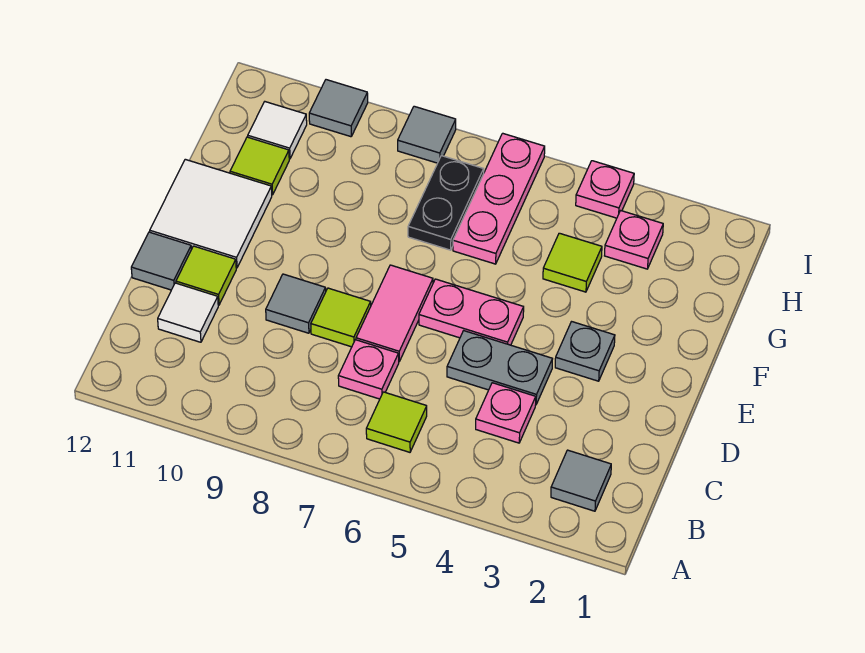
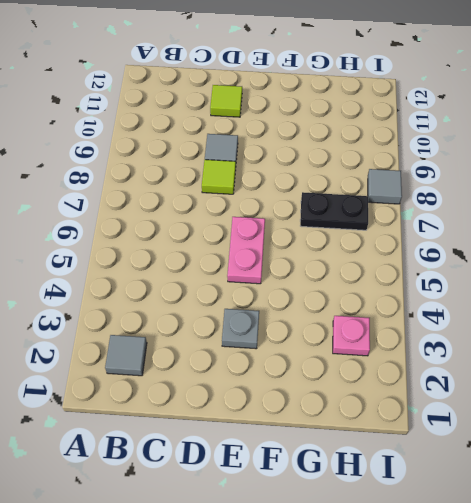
none -> lime 1x1 tile [366,392,427,452]
none -> pink 1x1 plate [476,383,536,443]
none -> pink 1x1 plate [338,340,399,399]

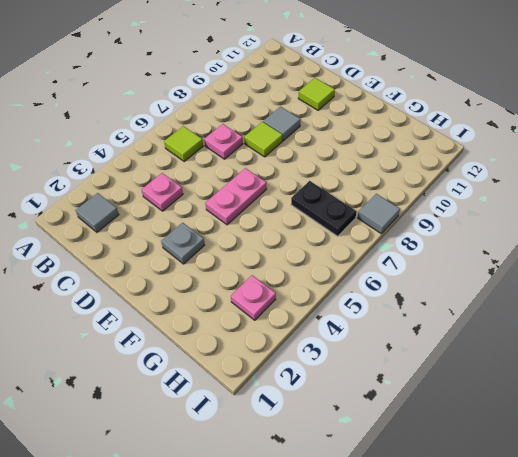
none -> white 1x1 tile [158,283,218,342]
none -> grey 1x2 plate [447,331,552,404]
none -> pink 1x2 tile [356,265,433,361]

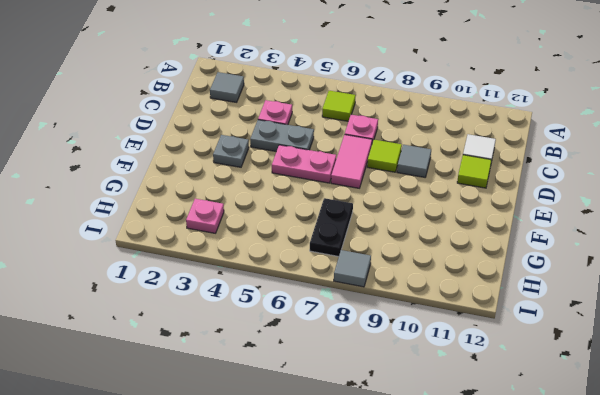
none -> grey 1x1 tile [131,232,191,290]
none -> white 2x2 tile [150,159,272,268]
none -> lime 1x1 tile [543,233,602,292]

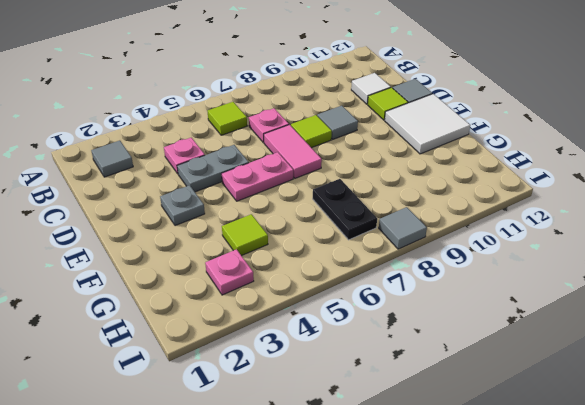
none -> pink 1x3 plate [453,133,545,264]
none -> lime 1x1 tile [230,137,289,195]
none -> white 1x1 tile [248,102,307,159]

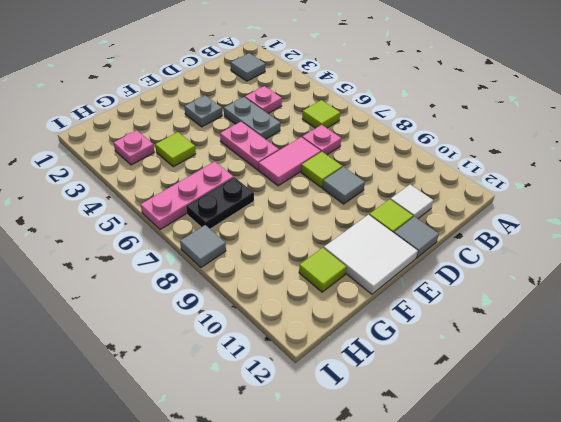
none -> white 1x1 tile [248,102,307,159]
none -> pink 1x1 plate [576,161,634,218]
none -> grey 1x1 tile [309,80,368,137]

